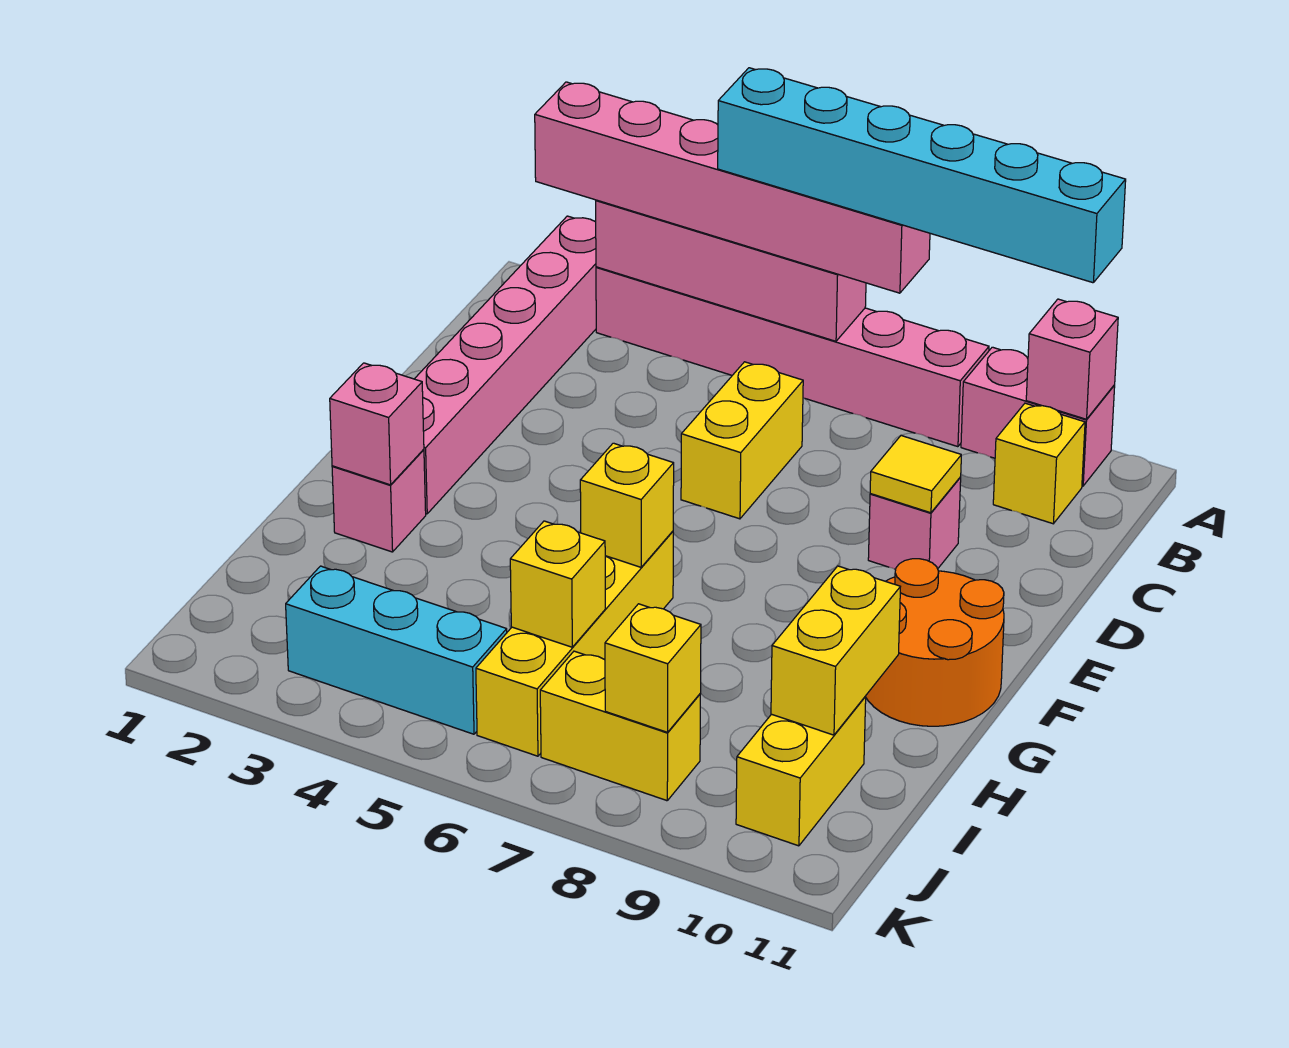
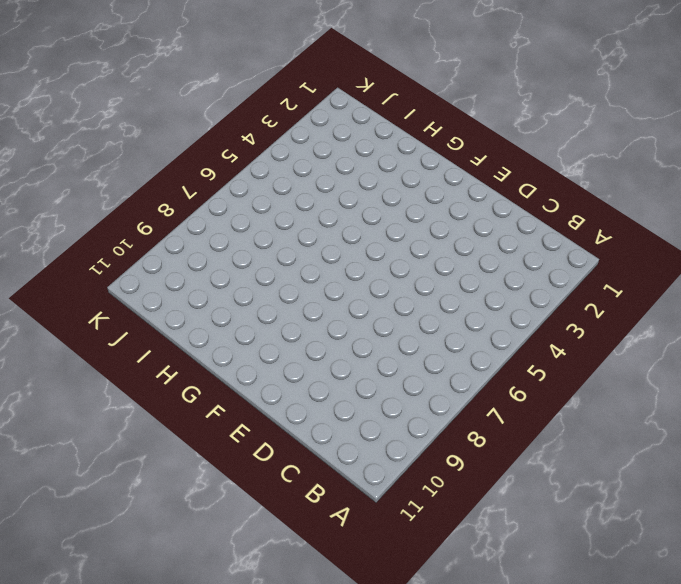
none -> pink 1x6 brick [415,216,596,514]
none -> pink 1x6 brick [596,267,989,447]
none -> pink 1x2 brick [961,347,1115,486]

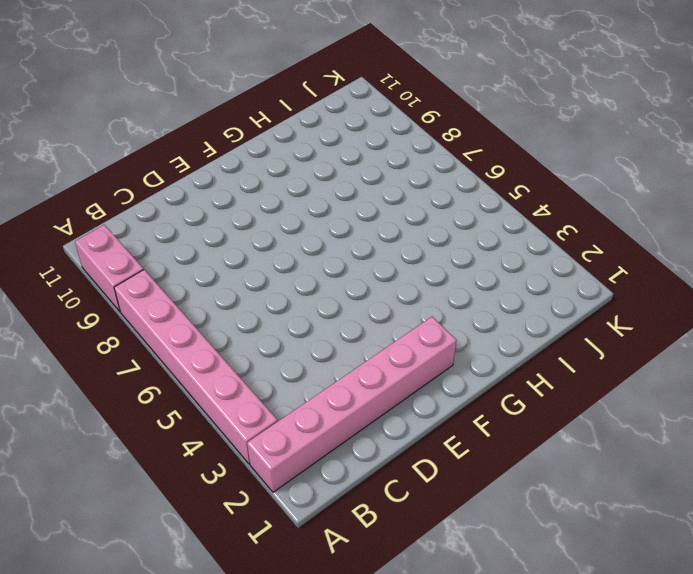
none -> yellow 1x1 brick [993,403,1085,524]
none -> yellow 1x2 brick [681,362,803,519]
none -> pink 1x1 brick [868,477,961,569]

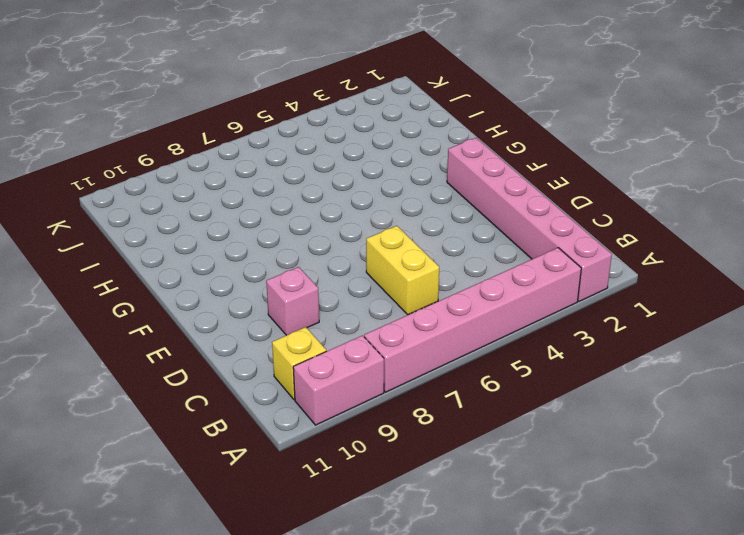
none -> orange 2x2 round brick [865,559,1004,726]
none -> pink 1x1 brick [332,449,426,552]
none -> yellow 1x4 brick [476,531,673,756]

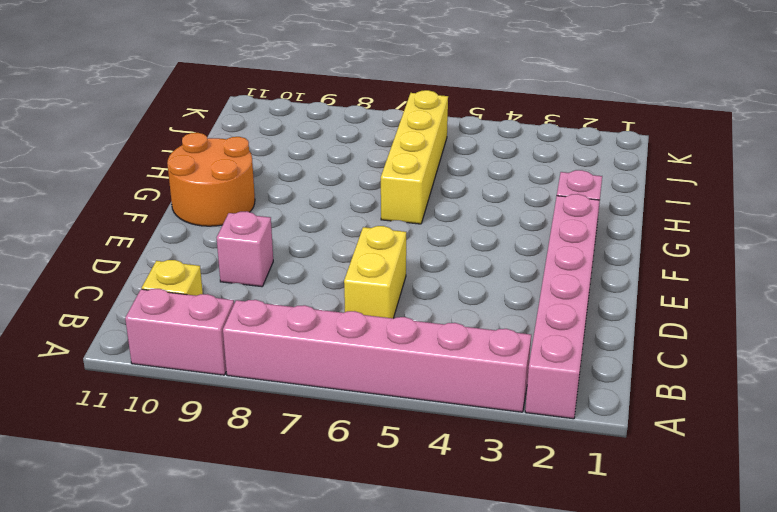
none -> yellow 1x2 brick [736,697,866,846]
none -> cyan 1x3 brick [286,566,507,734]
none -> yellow 1x2 brick [540,651,700,801]

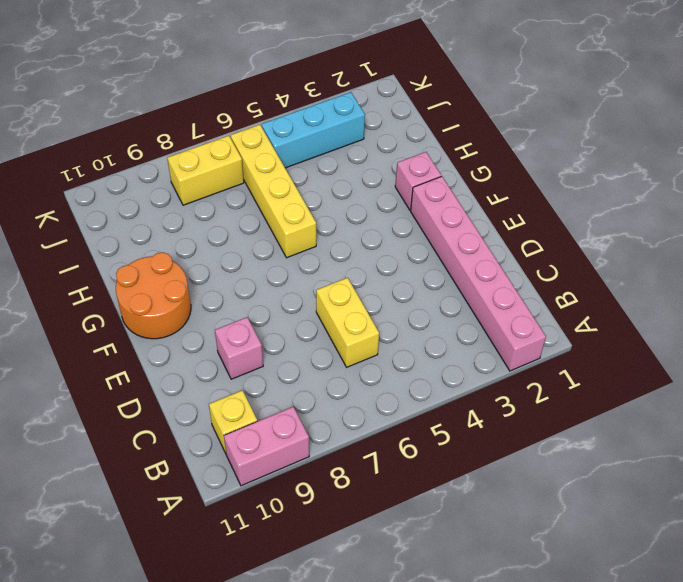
none -> pink 1x6 brick [596,267,989,447]
none -> yellow 1x2 brick [736,697,866,846]
none -> pink 1x4 brick [596,200,866,341]

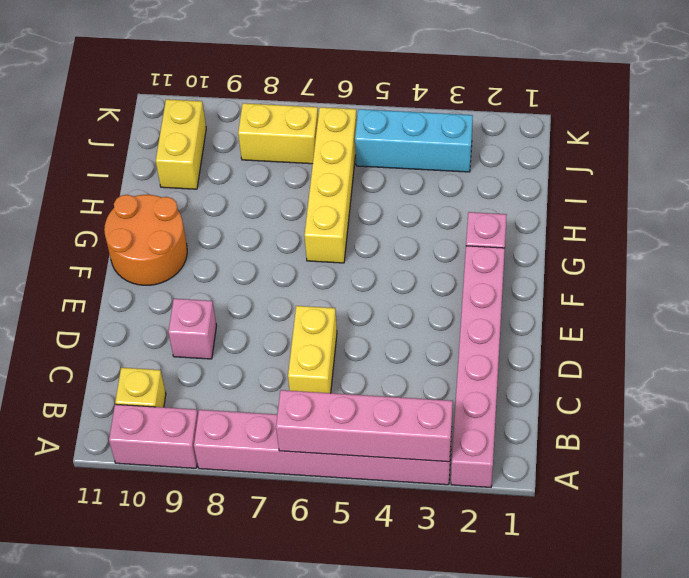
none -> pink 1x1 brick [1026,299,1118,419]
none -> yellow 1x1 tile [870,436,961,513]
none -> pink 1x1 brick [330,363,424,485]

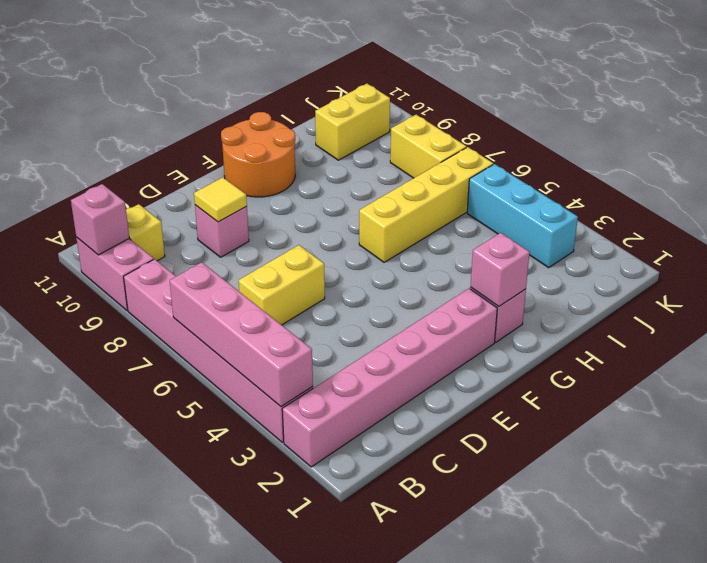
none -> yellow 1x1 brick [580,443,674,567]
none -> yellow 1x2 brick [771,566,900,735]
none -> yellow 1x1 brick [510,521,605,647]

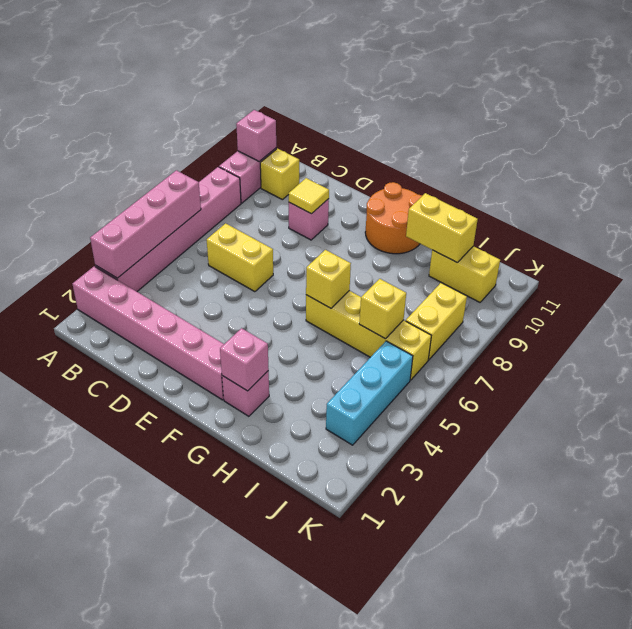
none -> yellow 1x1 brick [605,604,701,732]
none -> pink 1x6 brick [535,82,930,293]
none -> cyan 1x6 brick [718,68,1126,283]

